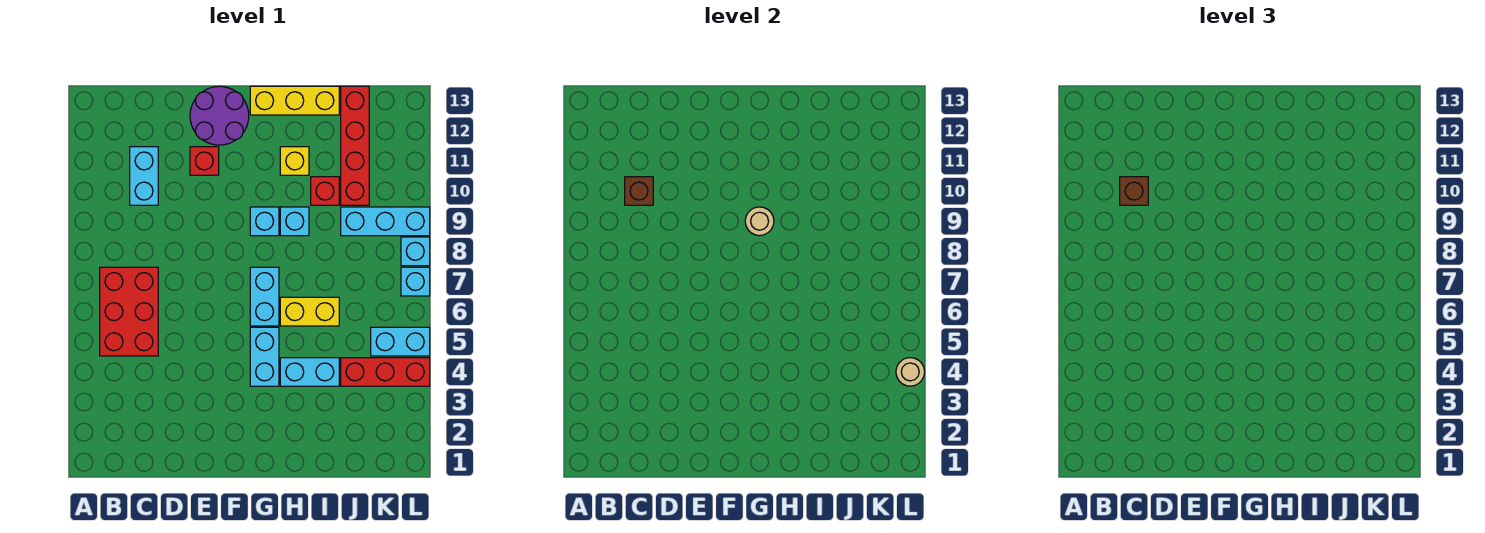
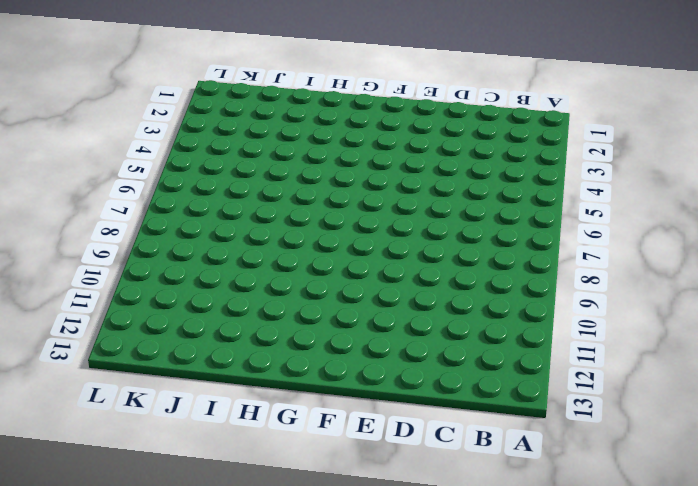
none -> red 2x3 brick [100,267,158,356]
none -> cyan 1x2 brick [130,147,158,205]
none -> red 1x1 brick [190,147,219,175]

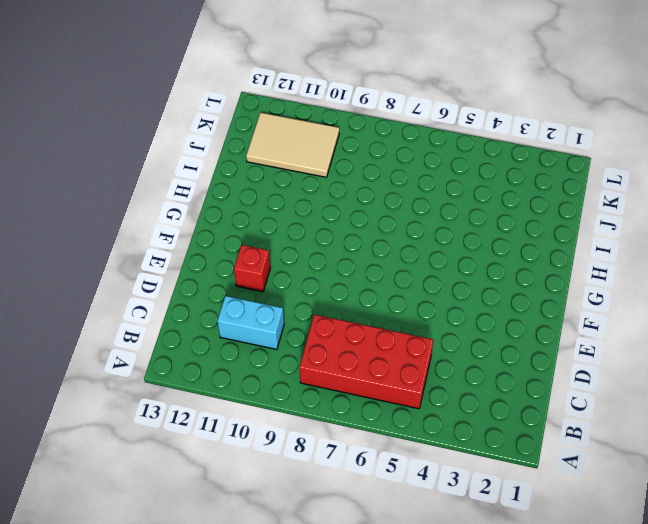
red 2x4 brick [299,315,433,409] -> red 2x3 brick [100,267,158,356]
tan 2x3 tile [246,113,339,177] -> red 1x4 brick [341,86,369,205]
none -> purple 2x2 round brick [190,86,249,145]
none -> cyan 1x2 brick [250,327,279,386]
none -> cyan 1x2 brick [250,267,279,326]

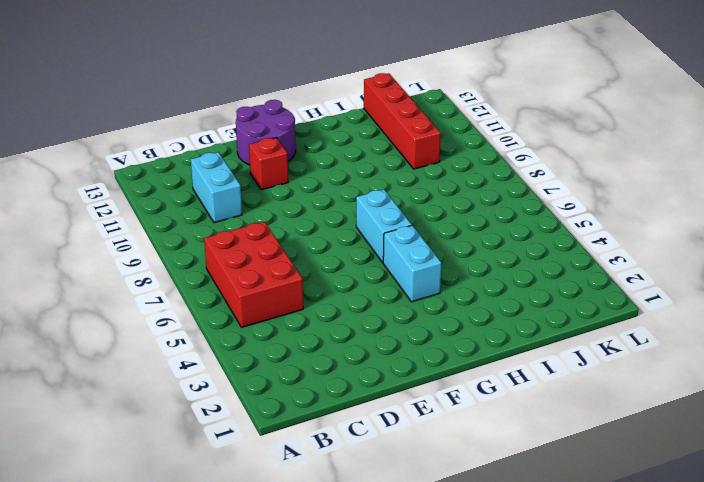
none -> cyan 1x1 brick [250,207,279,236]
none -> yellow 1x3 brick [250,86,339,115]
none -> cyan 1x2 brick [280,358,339,386]

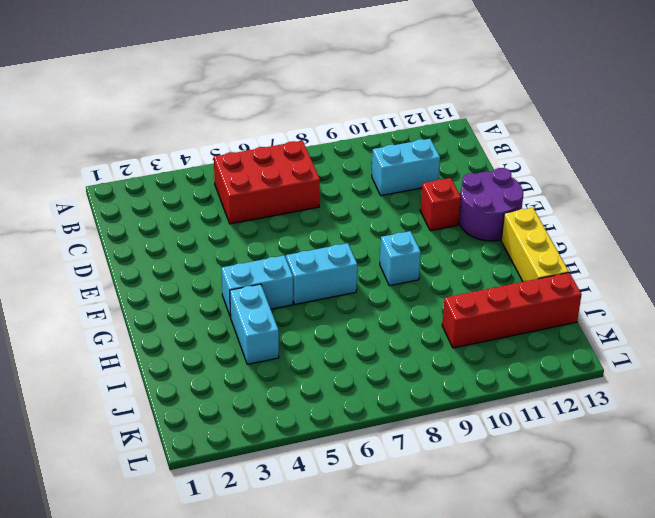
none -> yellow 1x2 brick [280,297,339,326]
none -> cyan 1x1 brick [280,207,309,236]
none -> yellow 1x1 brick [280,147,309,175]

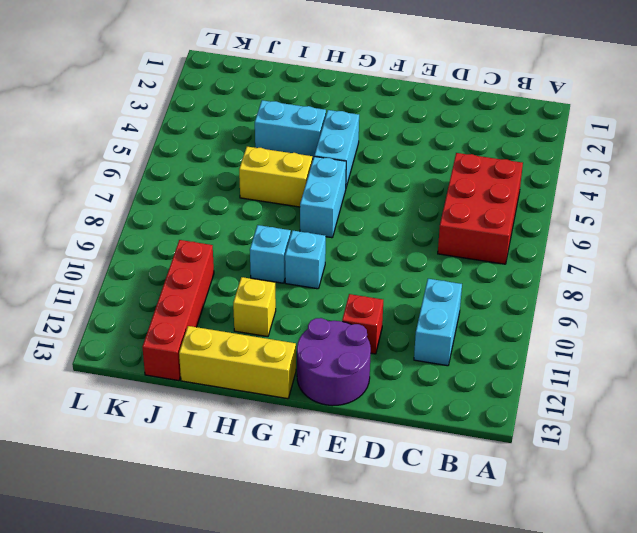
none -> red 1x1 brick [311,177,339,205]
none -> red 1x3 brick [341,358,430,386]
none -> cyan 1x3 brick [341,207,430,236]

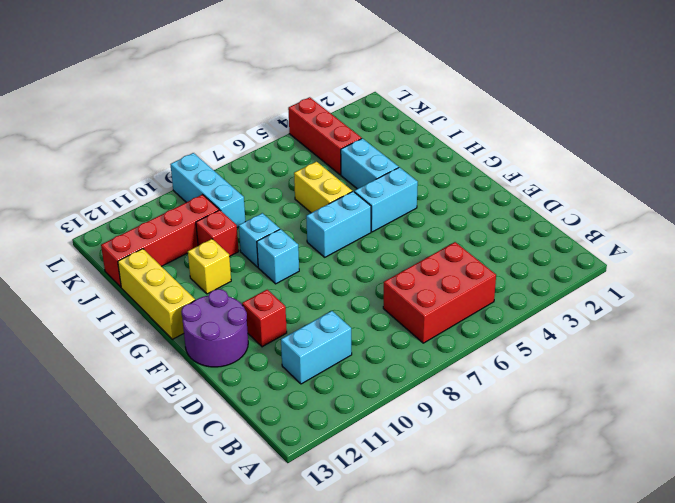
none -> cyan 1x2 brick [371,327,430,356]
none -> cyan 1x1 brick [401,267,430,296]
none -> cyan 1x1 brick [401,237,430,266]

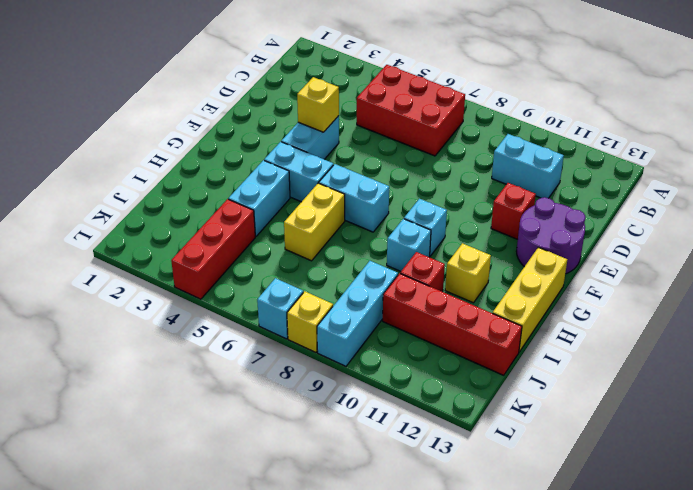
cyan 1x2 brick [281,116,339,159] -> cyan 1x2 brick moved to [371,327,430,356]
yellow 1x1 brick [297,77,339,132] -> none
yellow 1x1 brick [287,291,333,352] -> cyan 1x1 brick [401,237,430,266]
none -> brown 1x1 brick [625,177,653,205]
none -> tan 1x1 round brick [745,207,774,236]
none -> tan 1x1 round brick [896,358,925,386]

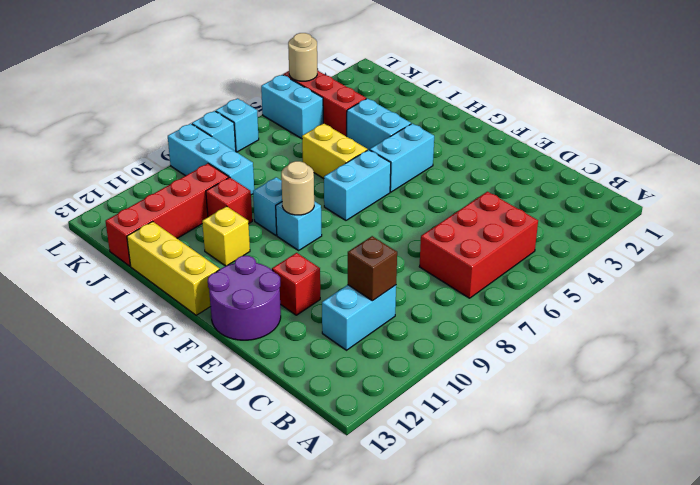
none -> brown 1x1 brick [1120,177,1148,205]

